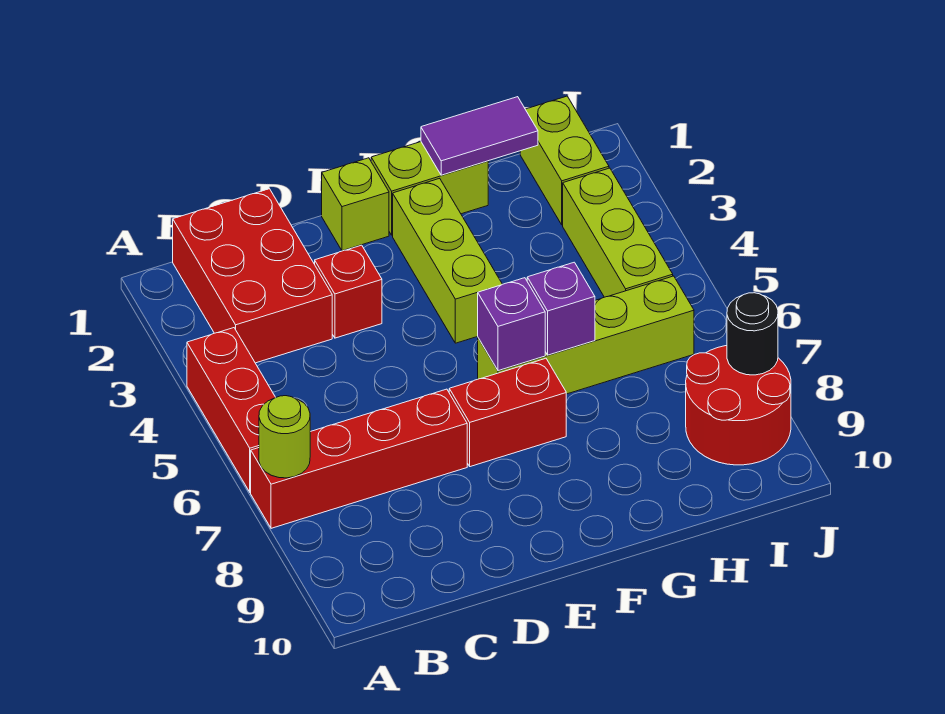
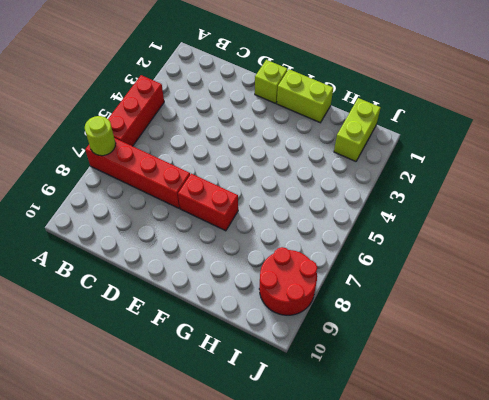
none -> red 2x3 brick [173,189,332,363]
none -> red 1x1 brick [315,245,382,338]
none -> lime 1x3 brick [393,178,502,343]

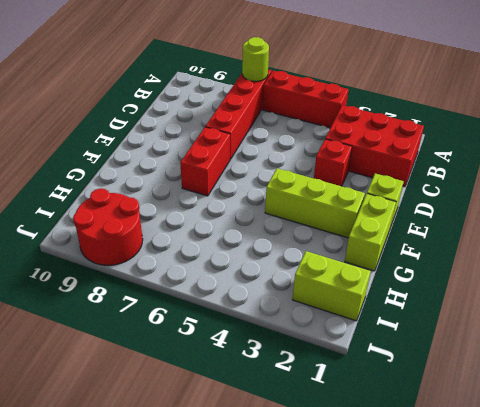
none -> lime 1x4 brick [478,276,694,394]
none -> lime 1x3 brick [563,168,673,297]
none -> purple 1x1 brick [478,278,545,371]

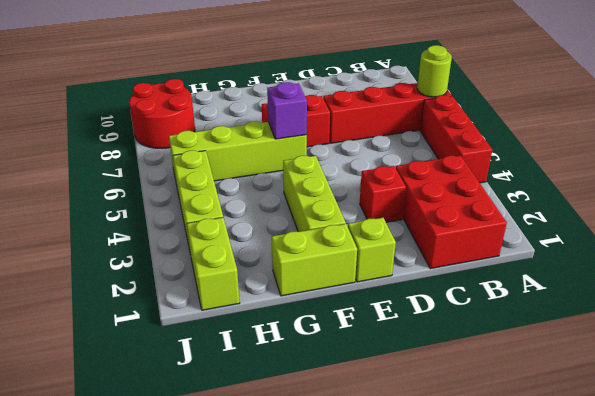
none -> purple 1x2 tile [421,97,538,175]
none -> purple 1x1 brick [527,262,595,355]
none -> black 1x1 round brick [727,293,778,375]

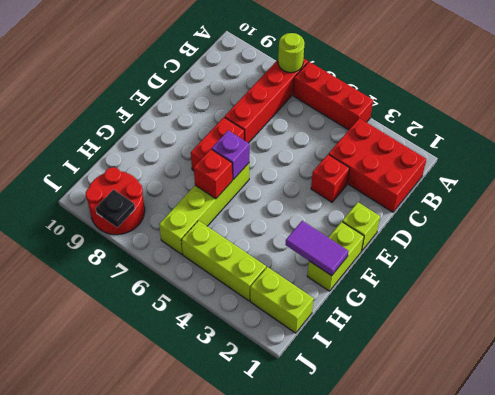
purple 1x2 tile [285,221,348,276] -> purple 1x2 tile turned to [421,97,538,175]
red 1x1 brick [194,149,232,199] -> purple 1x1 brick [527,262,595,355]
black 1x1 plate [96,189,135,227] -> black 1x1 round brick [727,293,778,375]
none -> lime 1x3 brick [393,178,502,343]

